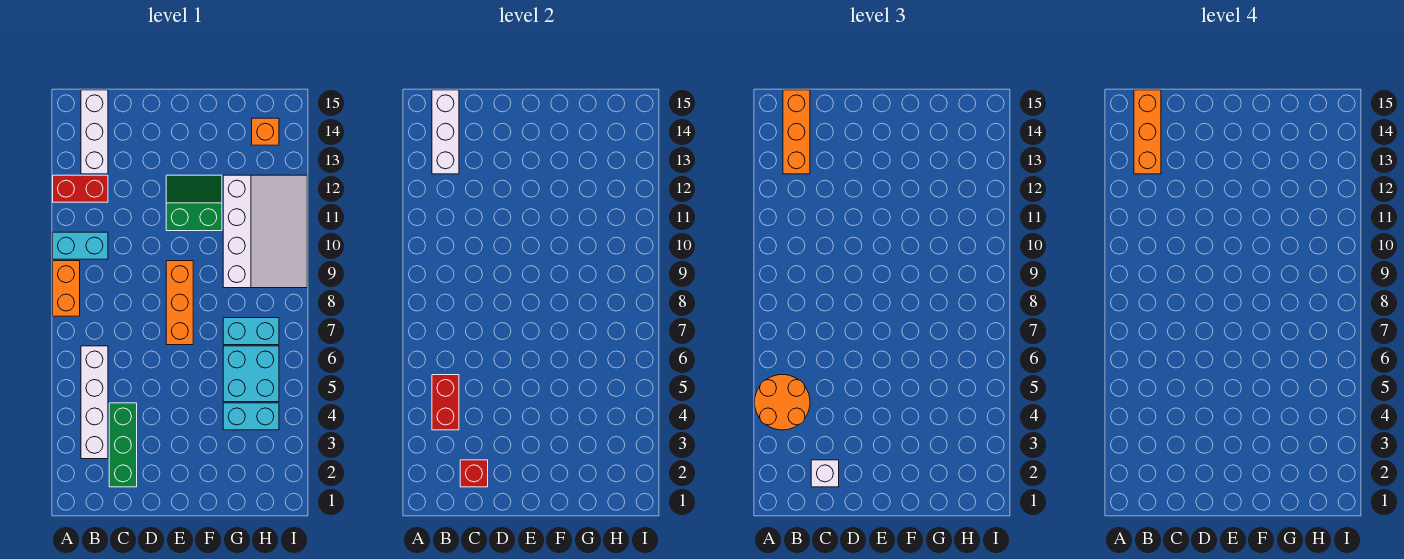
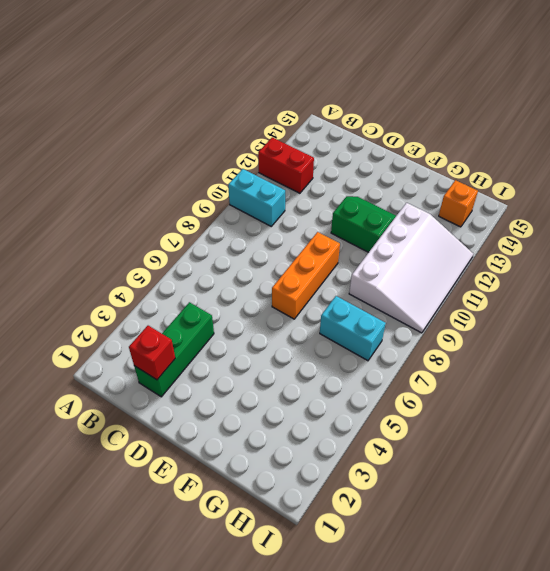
none -> orange 1x2 brick [53,261,80,316]
none -> white 1x4 brick [81,346,108,459]
none -> white 1x3 brick [81,90,108,174]

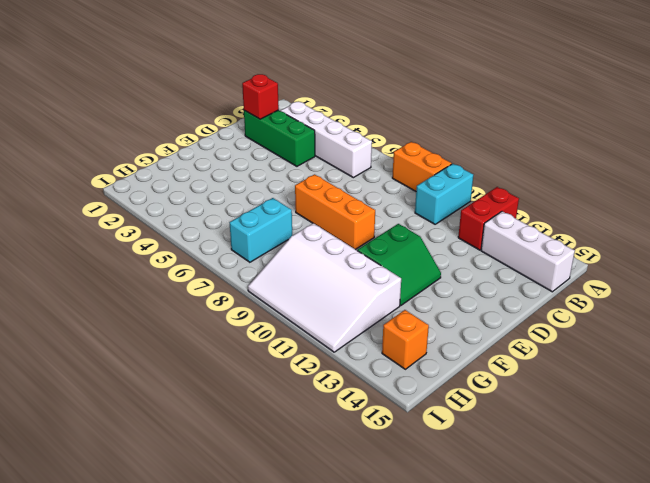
none -> cyan 1x2 brick [223,403,279,430]
none -> cyan 2x2 brick [223,346,279,402]
none -> red 1x2 brick [432,375,459,430]

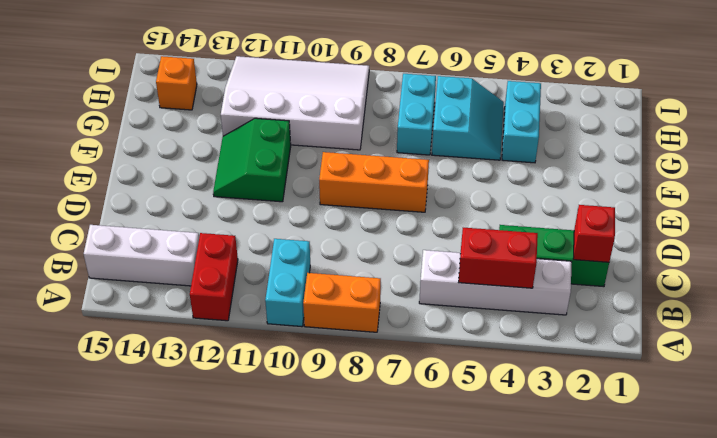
cyan 2x2 slope [432,76,504,160] -> cyan 2x2 brick [223,346,279,402]
none -> white 1x3 brick [432,90,459,174]
none -> orange 2x2 round brick [755,375,810,430]
none -> orange 1x3 brick [783,90,810,174]

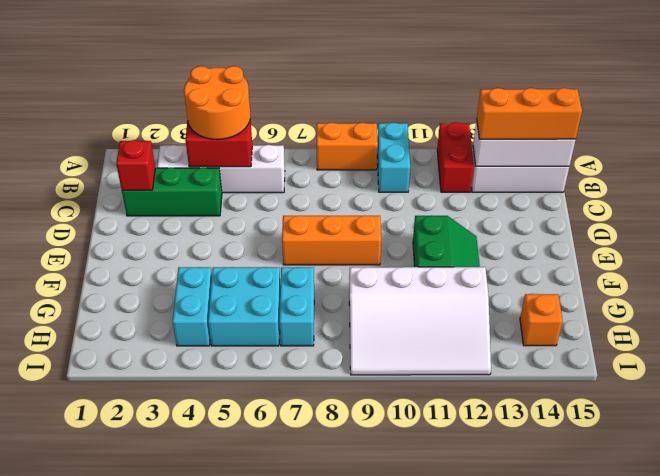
none -> white 1x1 brick [811,460,839,487]
none -> orange 1x3 brick [1134,90,1161,174]

